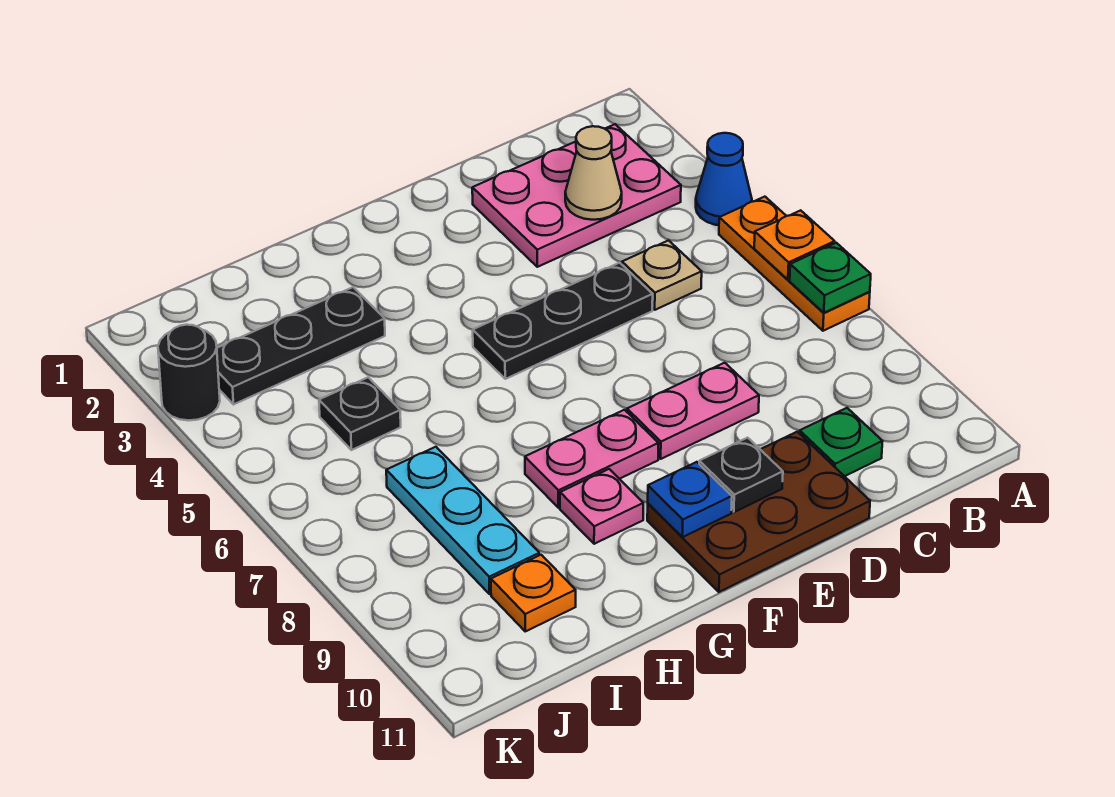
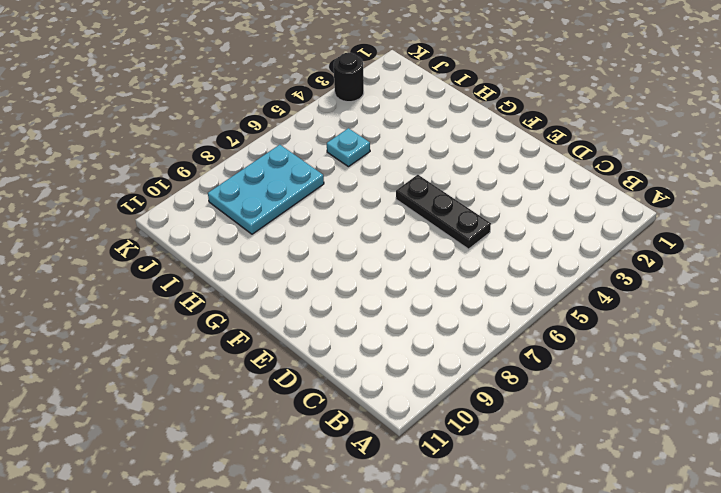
cyan 1x1 plate [327,128,370,167] -> black 1x1 plate [319,377,401,450]
cyan 2x3 plate [208,145,324,234] -> cyan 1x3 plate [386,447,539,594]
none -> blue 1x1 cone [696,133,752,225]
none -> orange 1x3 plate [719,197,870,331]
none -> pink 2x3 plate [472,124,681,267]

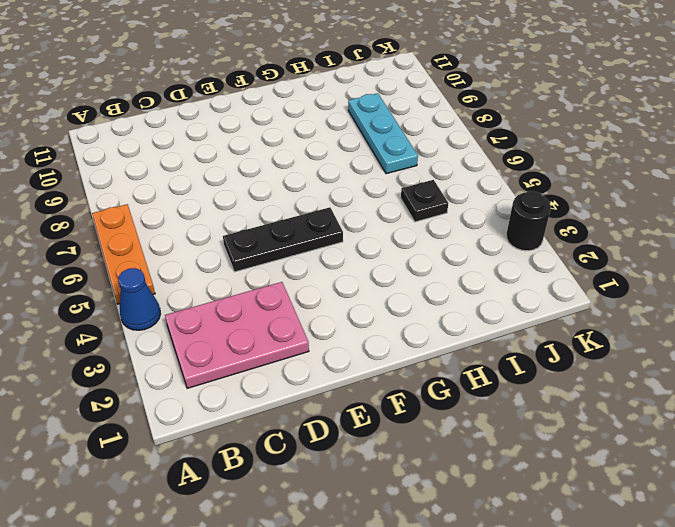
none -> tan 1x1 plate [622,241,702,310]
none -> green 1x1 plate [800,408,883,476]
none -> pink 1x2 plate [627,363,759,459]

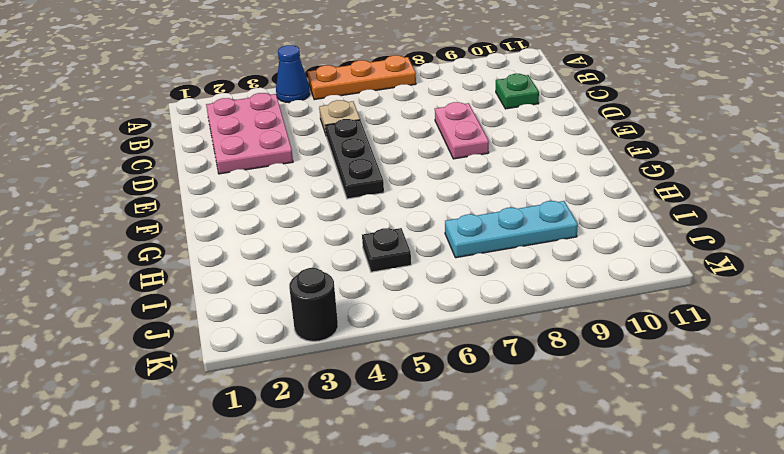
none -> brown 2x3 plate [647,432,870,592]
none -> pink 1x2 plate [525,410,659,508]
none -> pink 1x1 plate [560,469,643,544]

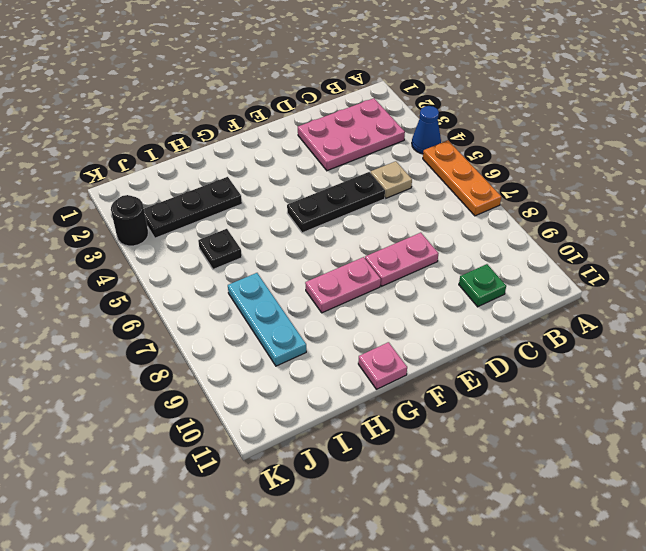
pink 1x1 plate [358,342,407,389] -> pink 1x1 plate moved to [560,469,643,544]
none -> brown 2x3 plate [647,432,870,592]
none -> orange 1x1 plate [491,555,576,631]
none -> orange 1x1 plate [754,210,835,280]

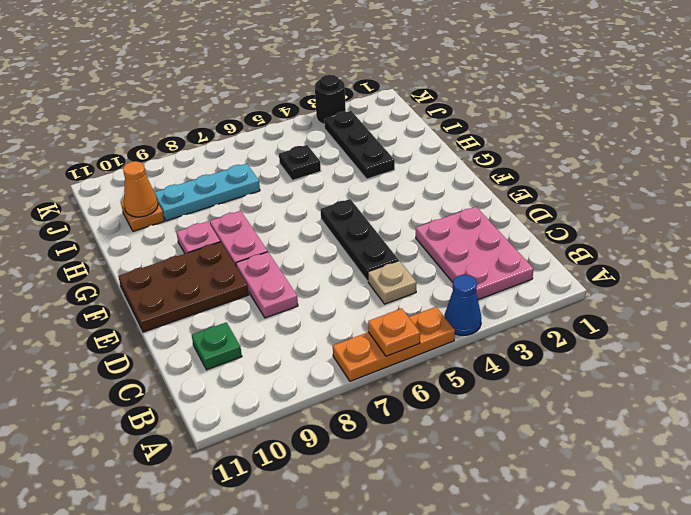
brown 2x3 plate [118,242,249,332] -> brown 2x3 plate turned to [647,432,870,592]
orange 1x1 cone [123,161,158,217] -> none
none -> green 1x1 plate [790,243,871,313]
none -> tan 1x1 cone [565,126,622,220]
none -> black 1x1 plate [699,438,783,512]

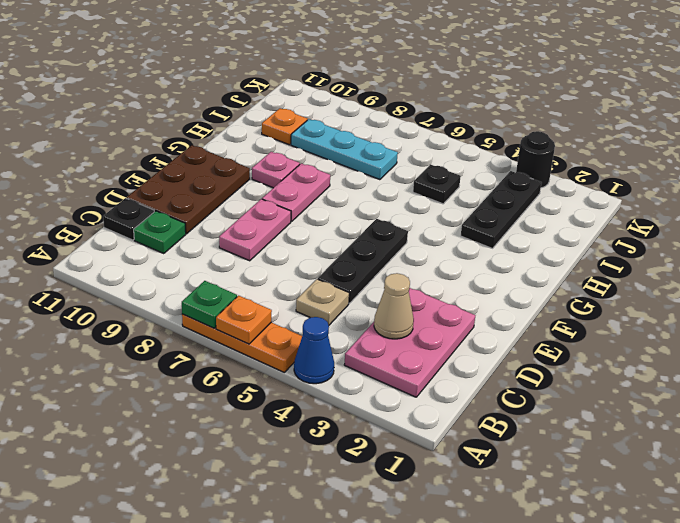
black 1x1 plate [103,198,154,240] -> black 1x1 plate moved to [699,438,783,512]
none -> blue 1x1 plate [648,462,732,537]

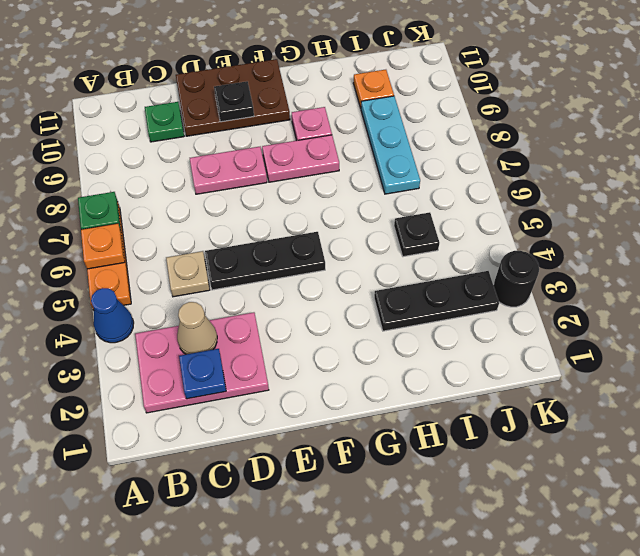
blue 1x1 plate [179,349,226,399] -> blue 1x1 plate moved to [648,462,732,537]

